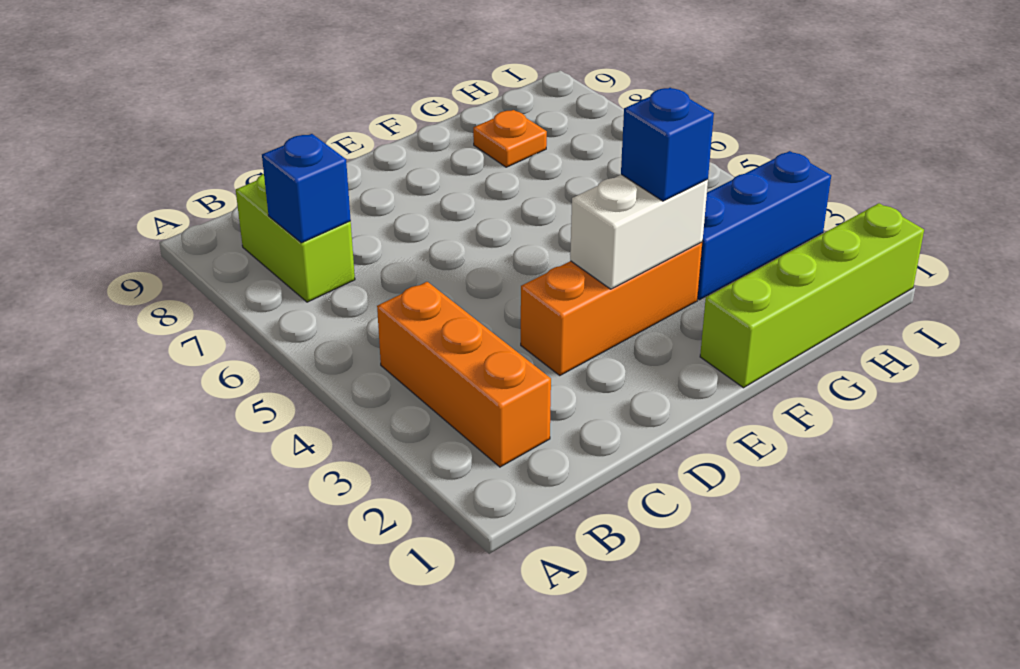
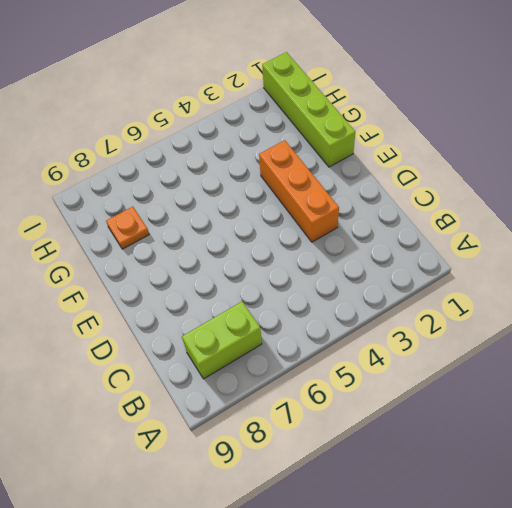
none -> orange 1x3 brick [377,282,551,467]
none -> blue 1x3 brick [697,151,831,300]

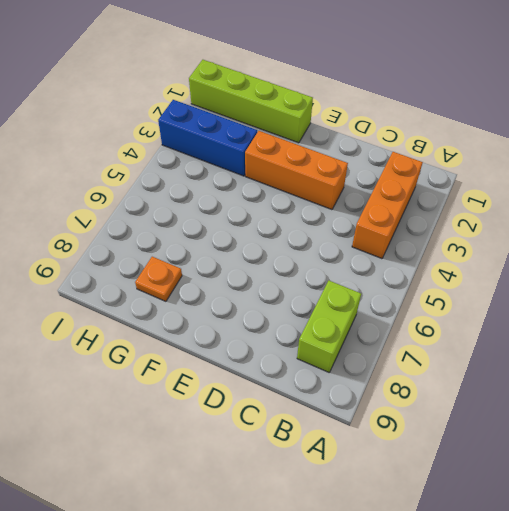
none -> blue 1x1 brick [262,134,351,243]
none -> white 1x2 brick [570,174,708,289]

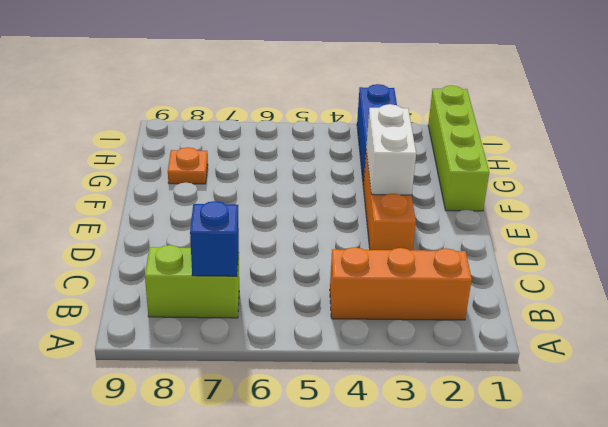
none -> blue 1x1 brick [621,88,714,201]

